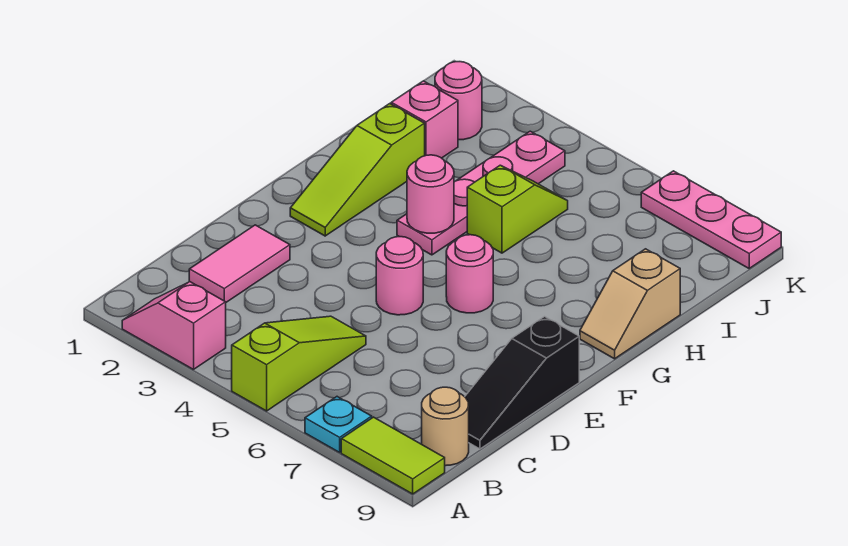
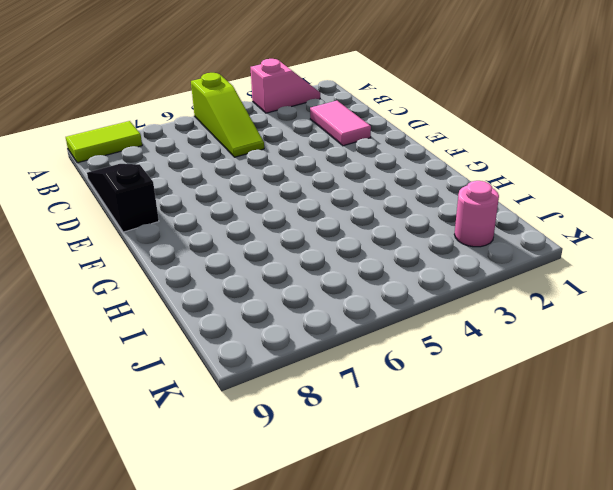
none -> cyan 1x1 plate [305,397,372,452]
none -> tan 1x1 round brick [422,387,469,466]
none -> pink 1x1 round brick [376,237,423,315]

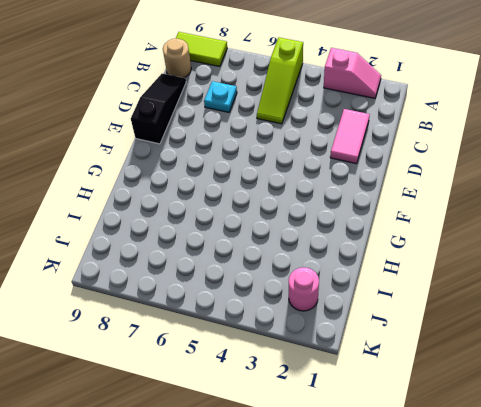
cyan 1x1 plate [204,81,237,112] -> cyan 1x1 plate moved to [305,397,372,452]
none -> pink 1x1 round brick [376,237,423,315]
none -> lime 1x3 slope [290,104,425,236]
none -> pink 1x1 round brick [446,235,493,313]

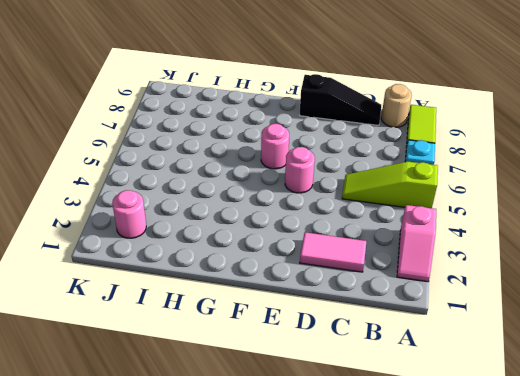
none -> lime 1x3 slope [290,104,425,236]
none -> pink 1x4 plate [397,131,565,255]
none -> tan 1x2 slope [580,249,680,359]

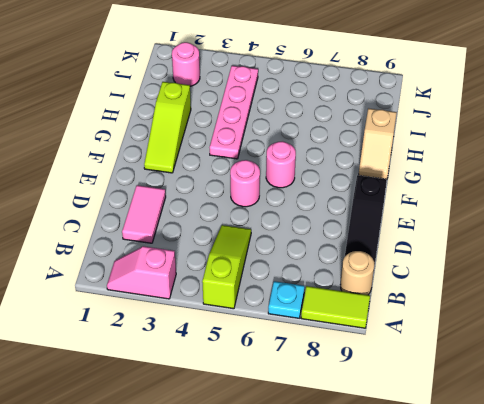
none -> lime 1x2 slope [467,165,568,253]
none -> pink 1x1 brick [391,81,458,158]
none -> pink 1x3 plate [641,171,781,268]

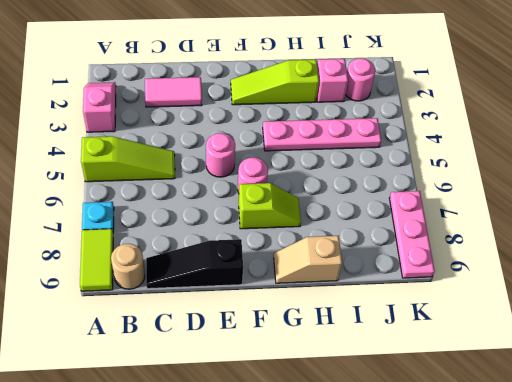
lime 1x2 slope [239,183,301,229] -> lime 1x2 slope moved to [467,165,568,253]
none -> pink 1x1 round brick [407,155,454,233]

